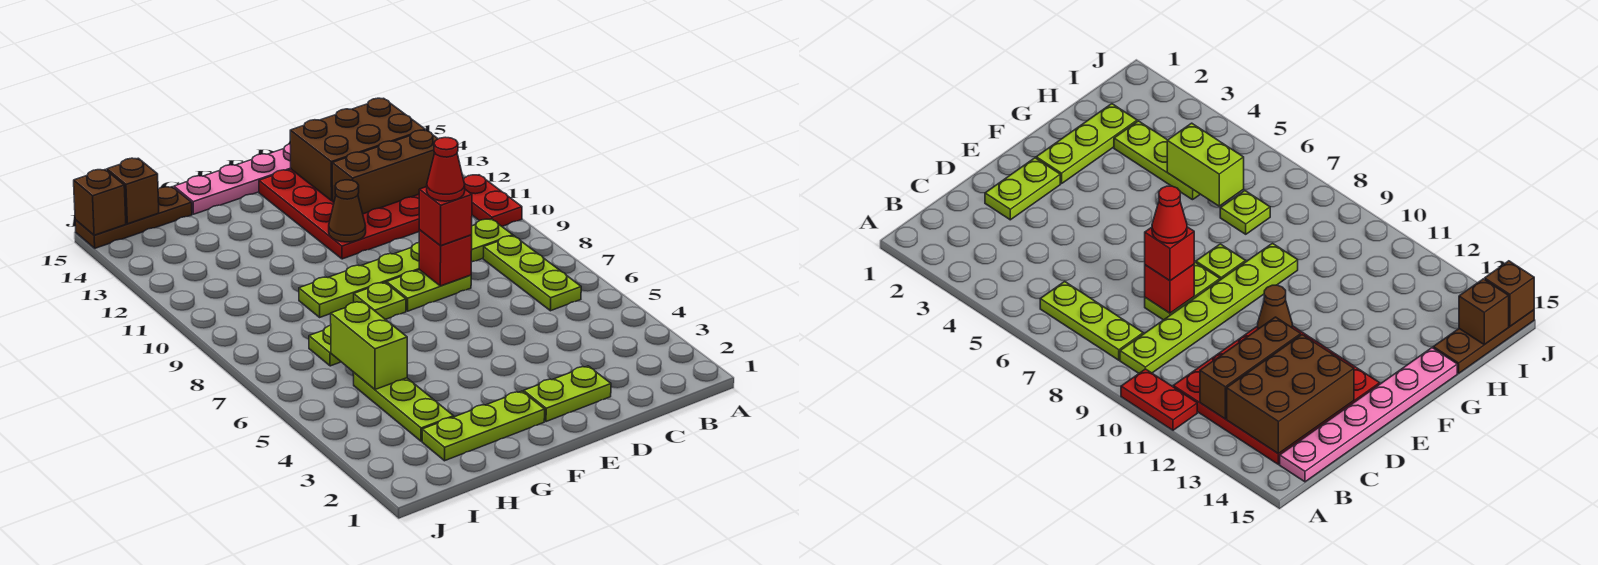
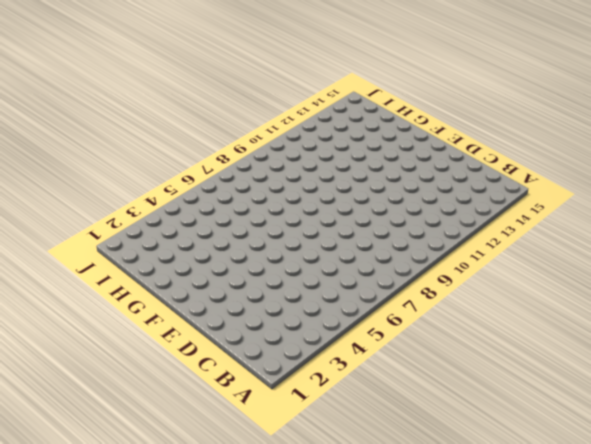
none -> red 1x2 plate [464,175,522,226]
none -> lime 1x3 plate [483,236,581,311]
none -> lime 1x6 plate [299,219,513,317]

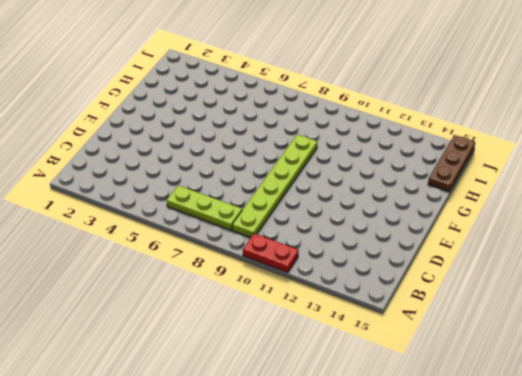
none -> red 4x4 plate [259,169,419,259]
none -> pink 1x6 plate [174,144,291,214]
none -> lime 1x2 plate [524,366,611,422]

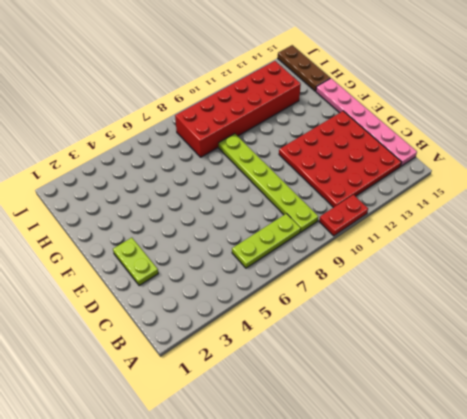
red 2x6 brick [175,61,301,157] -> none
none -> lime 1x2 plate [387,270,471,311]
none -> lime 1x3 plate [422,391,545,461]
none -> lime 1x1 plate [354,282,406,319]

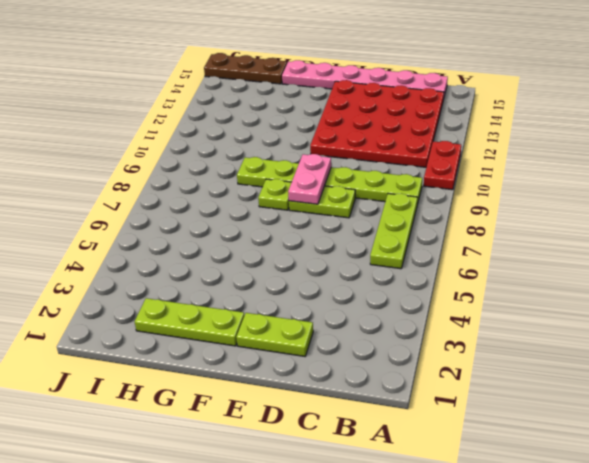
pink 1x2 plate [288,154,331,204] -> none
none -> lime 1x3 plate [353,373,454,441]
none -> lime 1x1 plate [309,326,341,366]
none -> brown 1x3 brick [332,130,438,214]

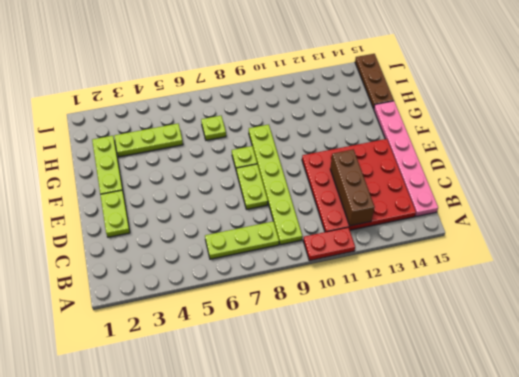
none -> brown 2x3 brick [290,98,425,201]
none -> red 1x1 brick [419,230,472,286]
none -> brown 1x1 cone [329,180,366,242]

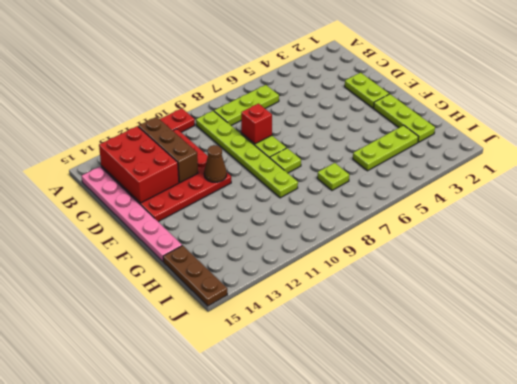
red 2x3 brick [99,126,179,203] -> brown 2x3 brick [290,98,425,201]
none -> lime 1x2 brick [331,302,407,390]
none -> brown 1x1 brick [107,158,159,224]
none -> brown 1x1 brick [74,170,126,235]

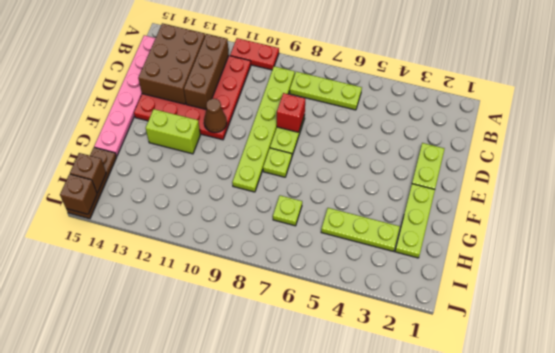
lime 1x2 brick [146,109,200,154] -> lime 1x2 brick moved to [331,302,407,390]
none -> red 1x1 brick [419,187,472,246]
none -> red 1x1 cone [427,137,465,201]

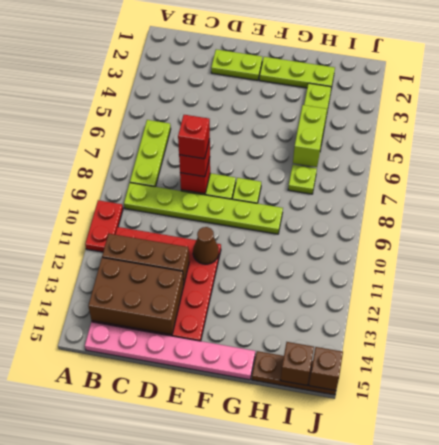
red 1x1 brick [178,115,210,159] -> red 1x1 cone [427,137,465,201]

